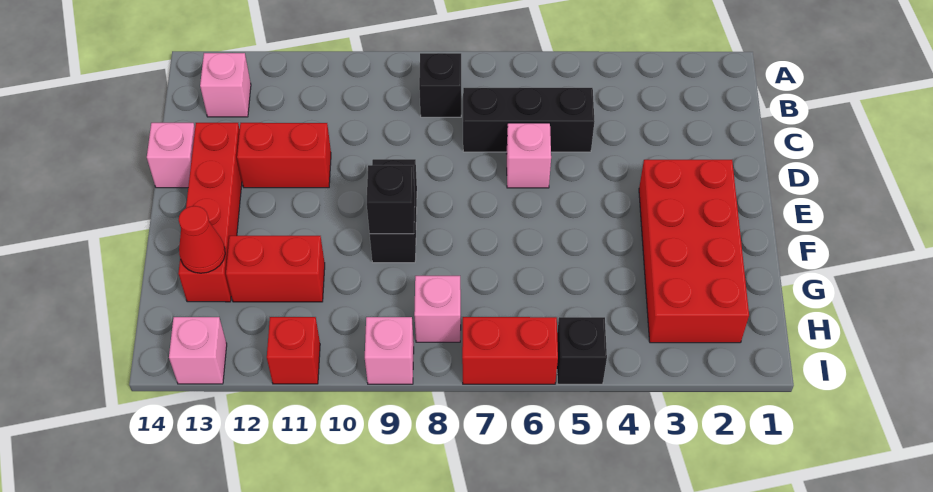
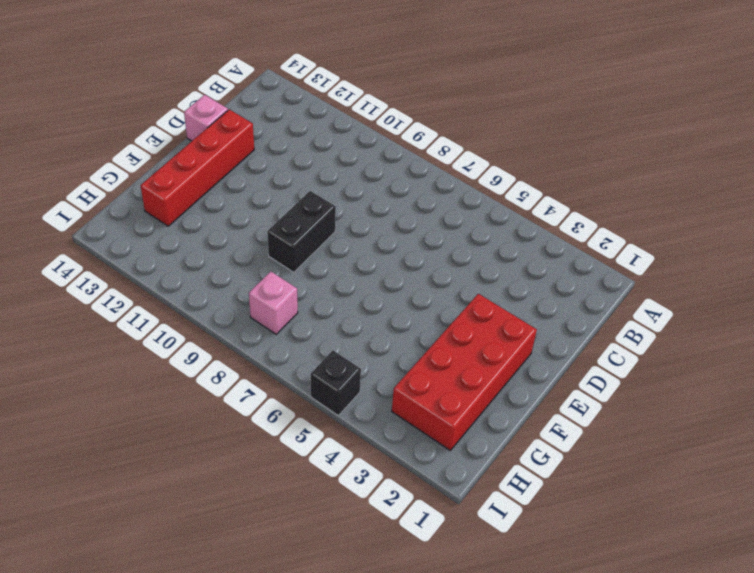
none -> black 1x1 brick [419,53,461,117]
none -> pink 1x1 brick [200,53,251,117]
none -> black 1x3 brick [463,88,594,152]

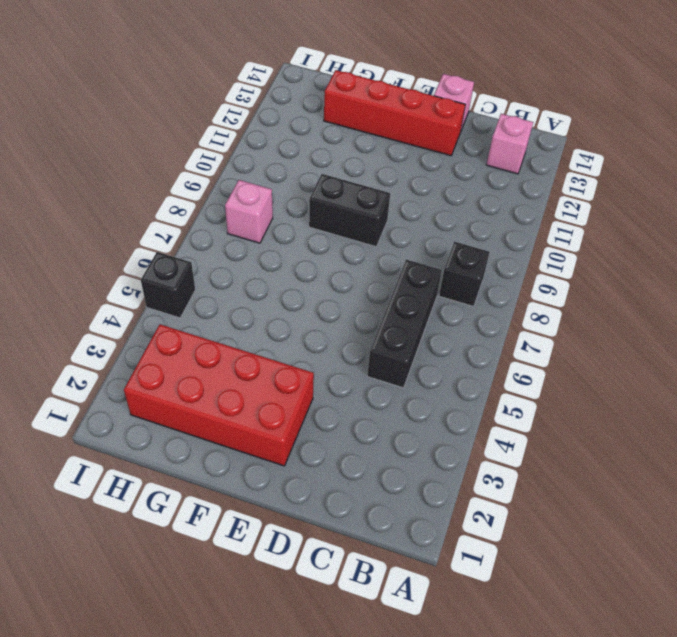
none -> pink 1x1 brick [507,123,551,188]
none -> red 1x2 brick [237,123,331,188]
none -> red 1x2 brick [226,236,325,302]

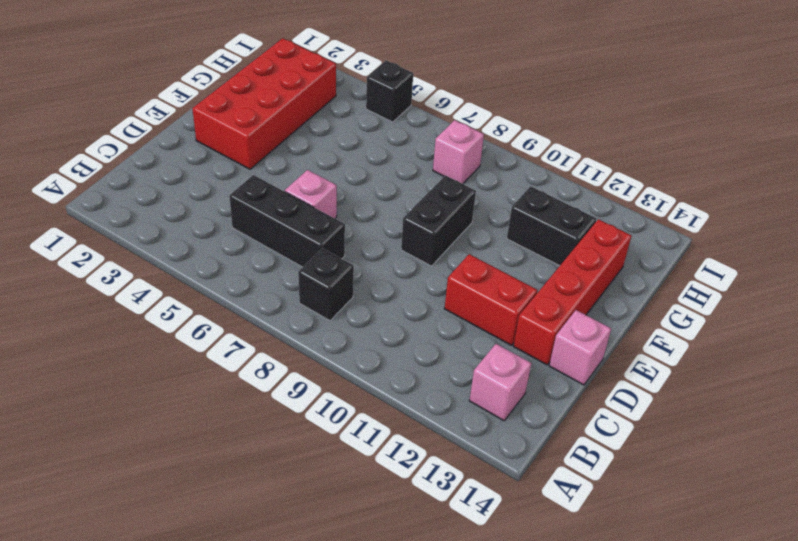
black 1x2 brick [507,186,597,266] -> red 1x2 brick [226,236,325,302]
none -> red 1x2 brick [462,317,558,384]
none -> pink 1x1 brick [365,317,414,384]
none -> red 1x1 brick [267,317,320,384]

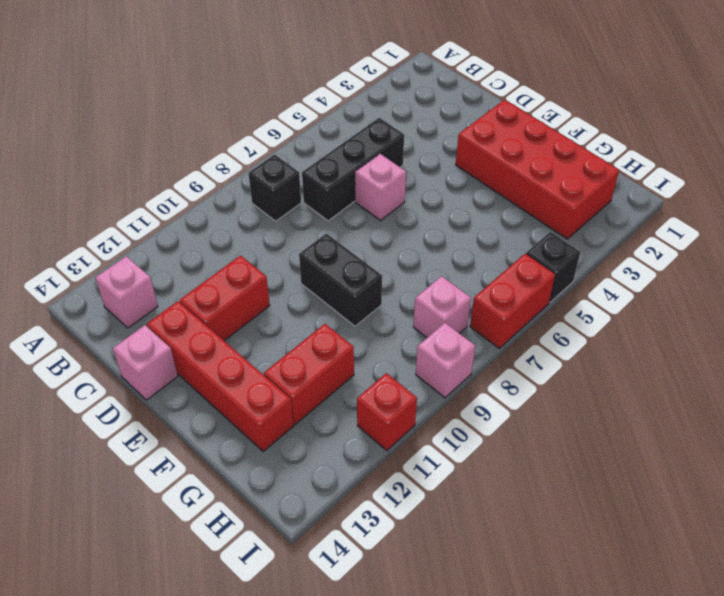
none -> pink 1x1 brick [169,317,227,384]
none -> black 1x1 brick [367,165,415,234]
none -> red 1x1 cone [179,206,225,273]

